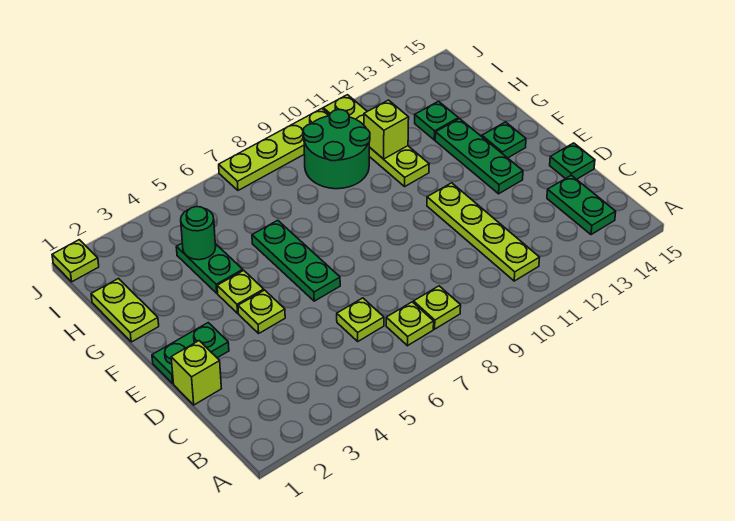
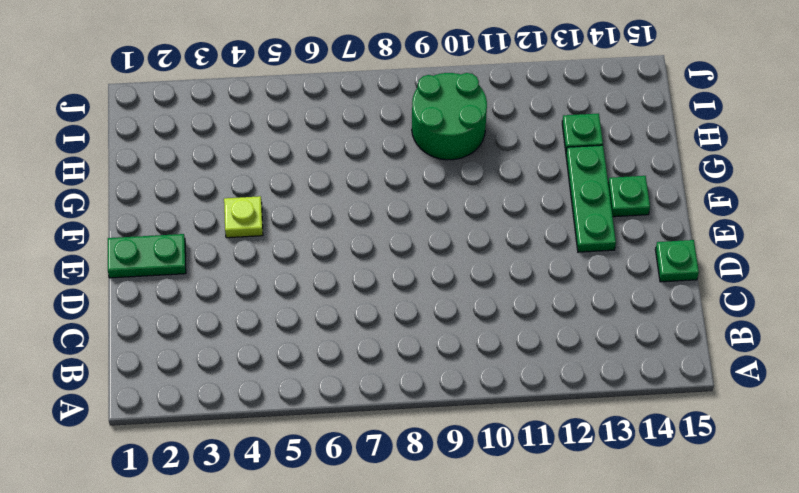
none -> lime 1x1 plate [386,302,434,346]
none -> lime 1x1 plate [413,286,461,329]
none -> lime 1x4 plate [427,183,540,281]

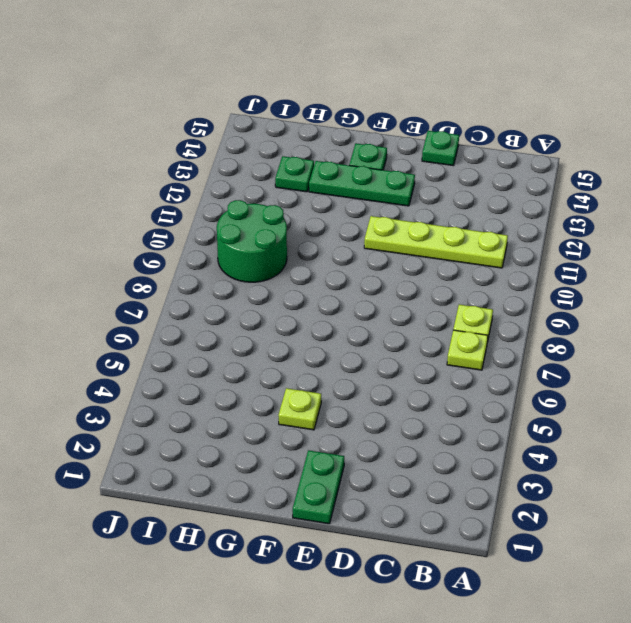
none -> green 1x2 plate [547,175,616,235]
none -> lime 1x1 plate [337,298,384,341]
none -> lime 1x1 brick [171,341,221,405]

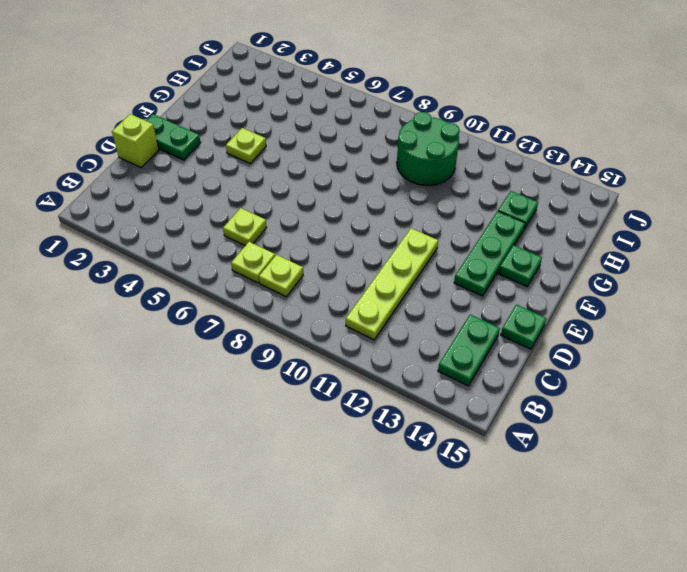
none -> lime 1x1 plate [238,290,285,333]
none -> green 1x3 plate [252,220,340,301]
none -> lime 1x2 plate [91,279,159,342]

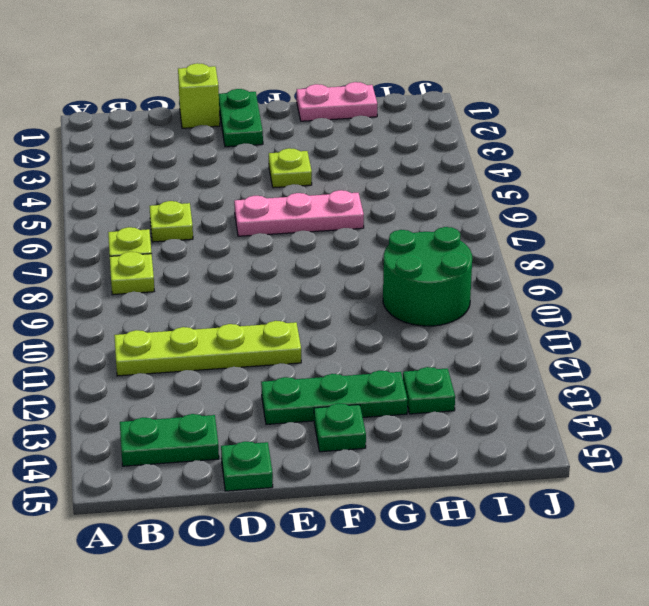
pink 1x3 plate [234,190,364,236] -> green 1x3 plate [252,220,340,301]
pink 1x2 plate [297,82,377,121] -> lime 1x2 plate [91,279,159,342]
none -> lime 1x1 plate [238,290,285,333]
none -> green 1x2 plate [176,244,243,293]
none -> lime 1x4 plate [323,95,429,186]

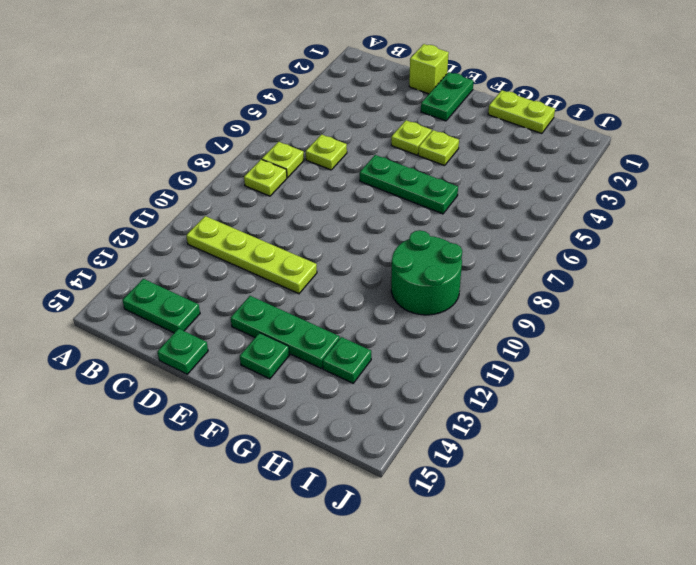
none -> green 1x2 plate [176,244,243,293]
none -> lime 1x4 plate [323,95,429,186]
none -> lime 1x1 plate [52,240,99,282]

